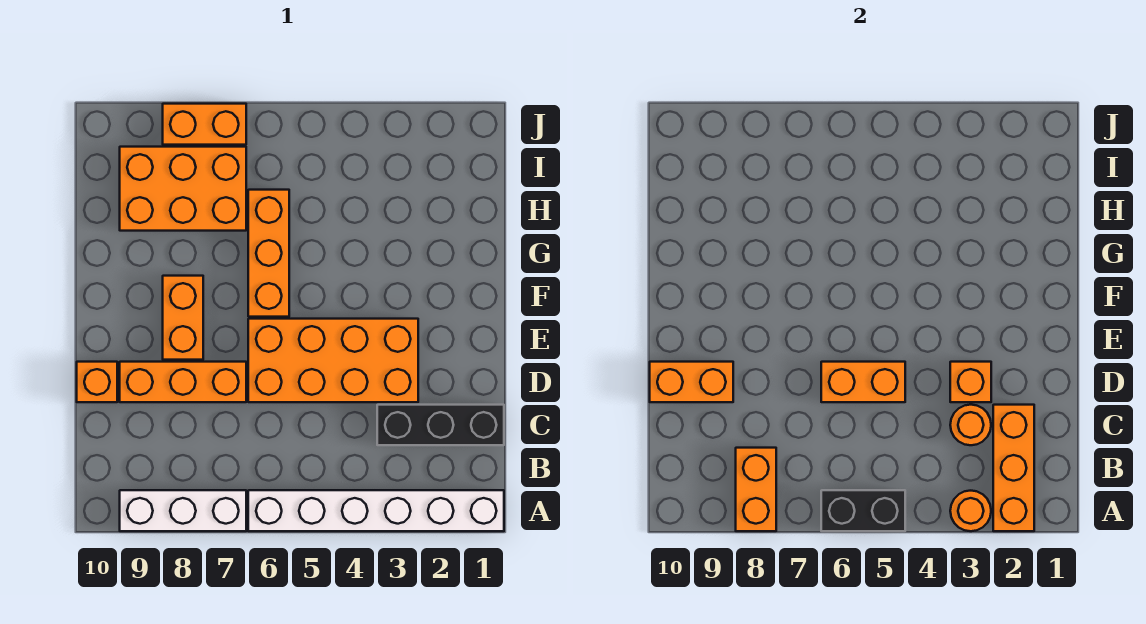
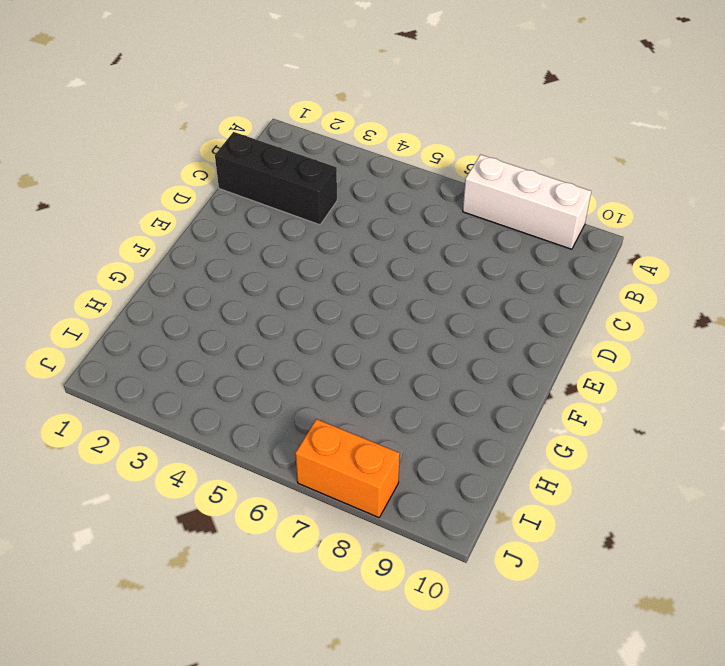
none -> white 1x6 brick [248,490,504,531]
none -> orange 2x4 brick [248,319,418,402]
none -> orange 1x3 brick [120,362,246,402]

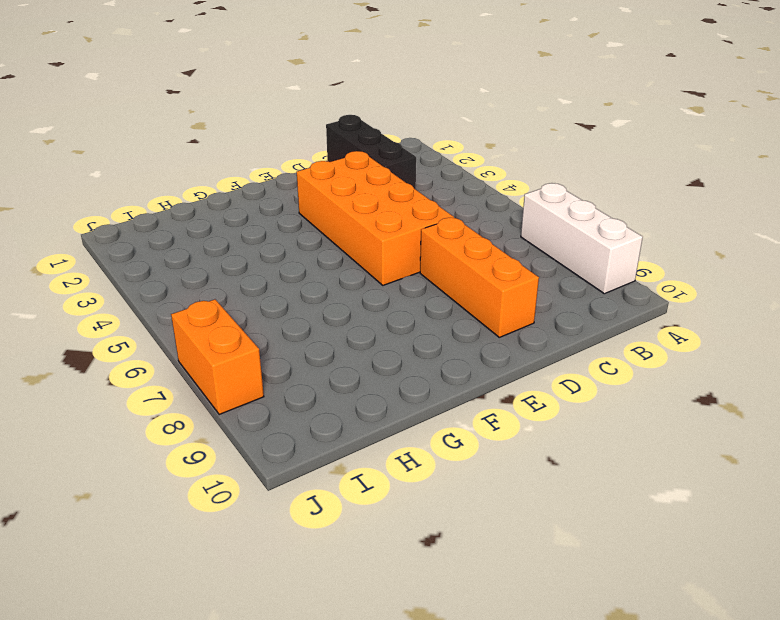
none -> white 1x6 brick [248,490,504,531]
none -> orange 1x1 brick [77,362,117,402]
none -> orange 1x2 brick [163,276,203,360]

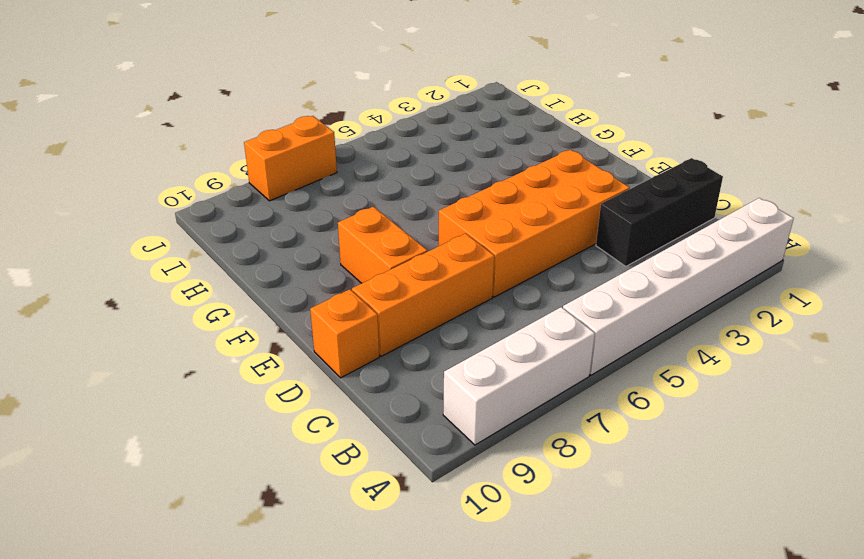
none -> orange 1x3 brick [248,190,289,317]
none -> orange 2x3 brick [120,147,246,231]
none -> orange 1x3 brick [993,405,1034,531]

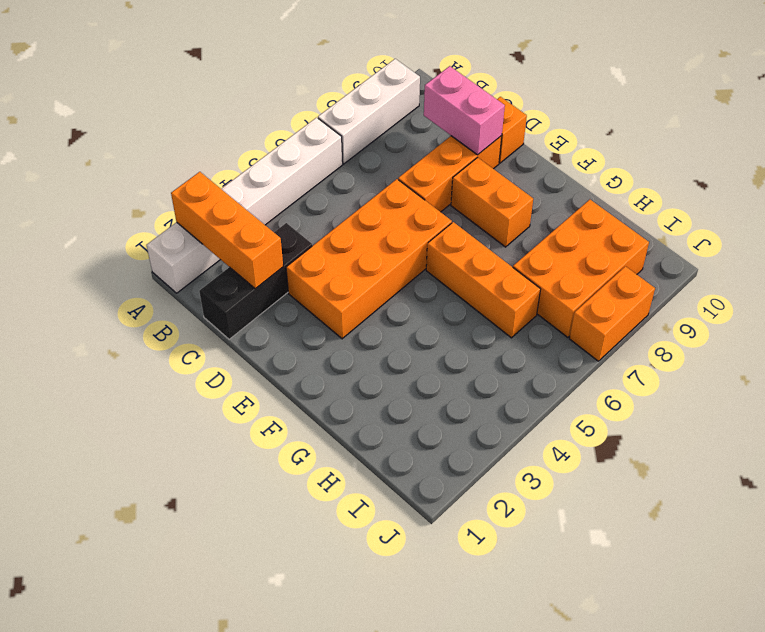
pink 1x2 brick [424,66,505,155] -> orange 1x2 brick [650,362,733,402]
none -> orange 1x1 round brick [950,491,991,531]
none -> black 1x2 brick [821,490,905,531]
none -> orange 1x2 brick [736,448,776,531]

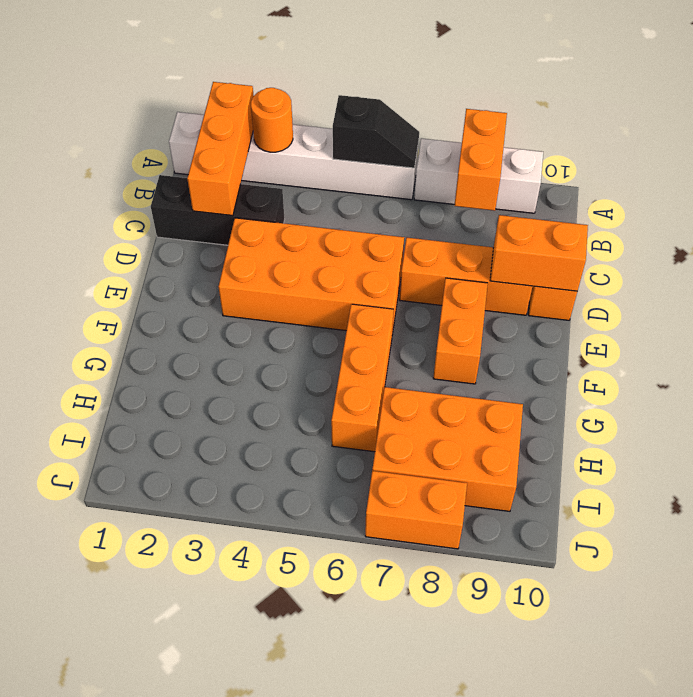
black 1x2 slope [333,95,419,168] -> black 1x2 brick [821,490,905,531]
none -> orange 1x1 round brick [950,405,991,445]
none -> orange 1x1 brick [950,362,991,402]
none -> orange 1x2 brick [821,362,905,402]

